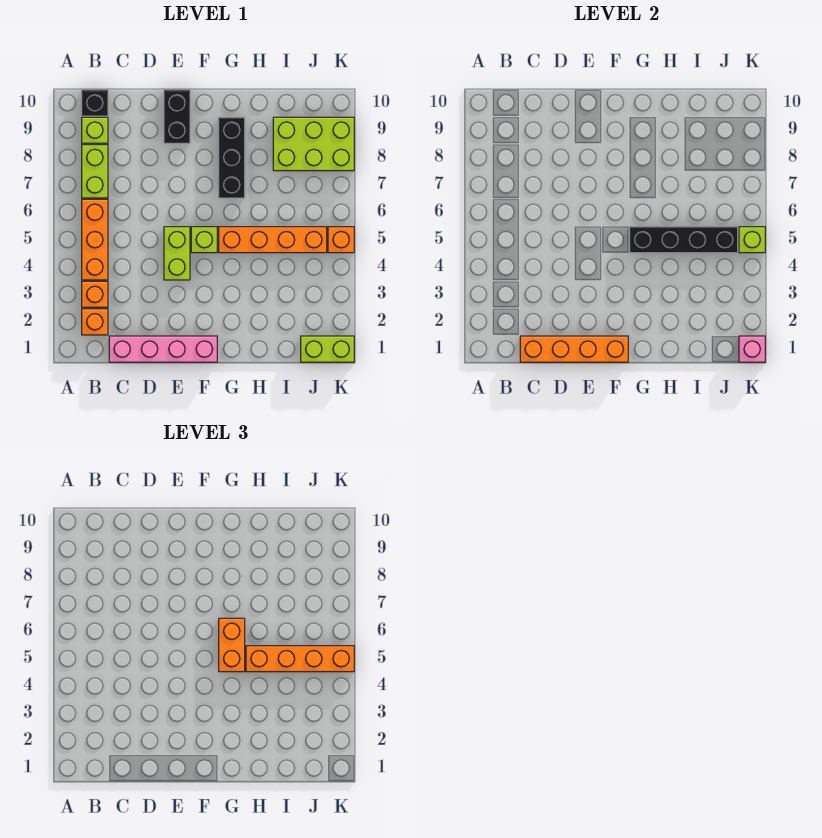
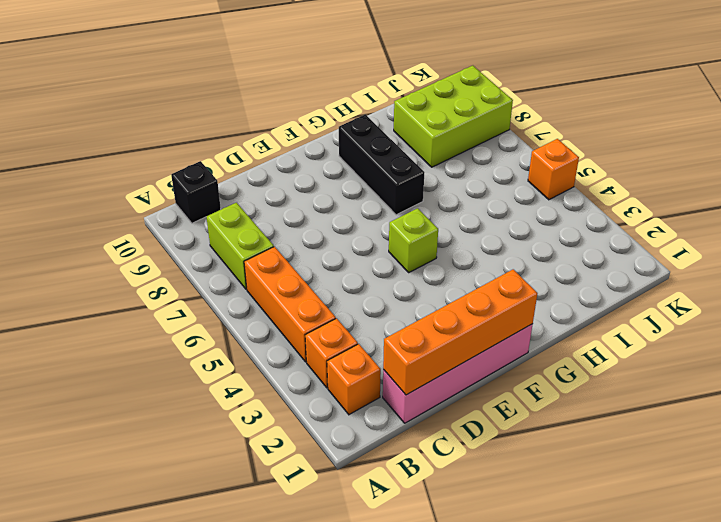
none -> lime 1x1 brick [82,117,108,143]
none -> lime 1x2 brick [164,227,190,280]
none -> black 1x2 brick [164,90,190,143]

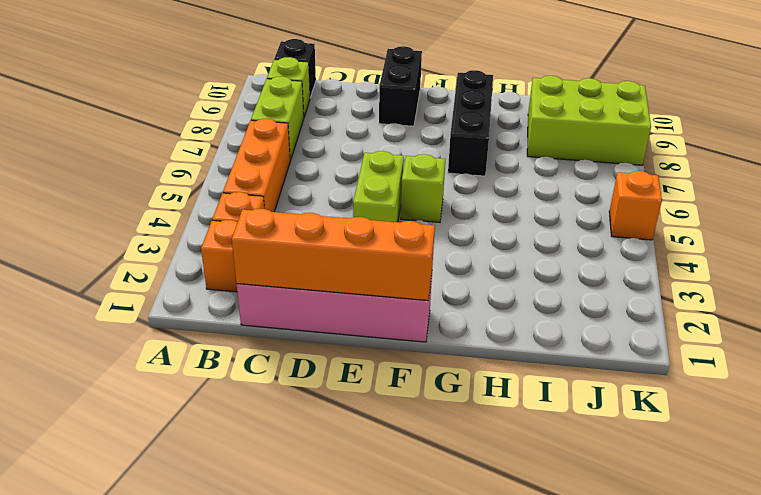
none -> orange 1x4 brick [219,227,327,253]
none -> lime 1x2 brick [301,336,354,362]
none -> black 1x4 brick [630,227,738,253]

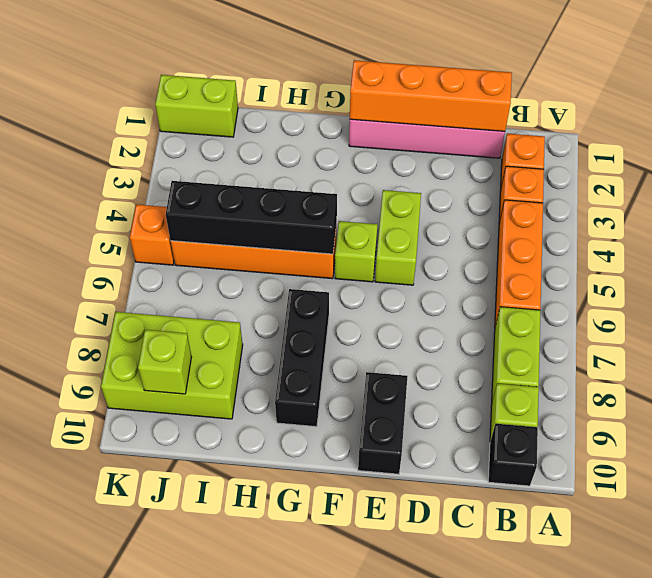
lime 1x1 brick [138,330,191,394] -> lime 1x1 brick moved to [739,227,765,253]
none -> pink 1x1 brick [739,336,765,362]
none -> orange 1x2 brick [219,618,245,672]
none -> orange 1x4 brick [246,646,354,672]

